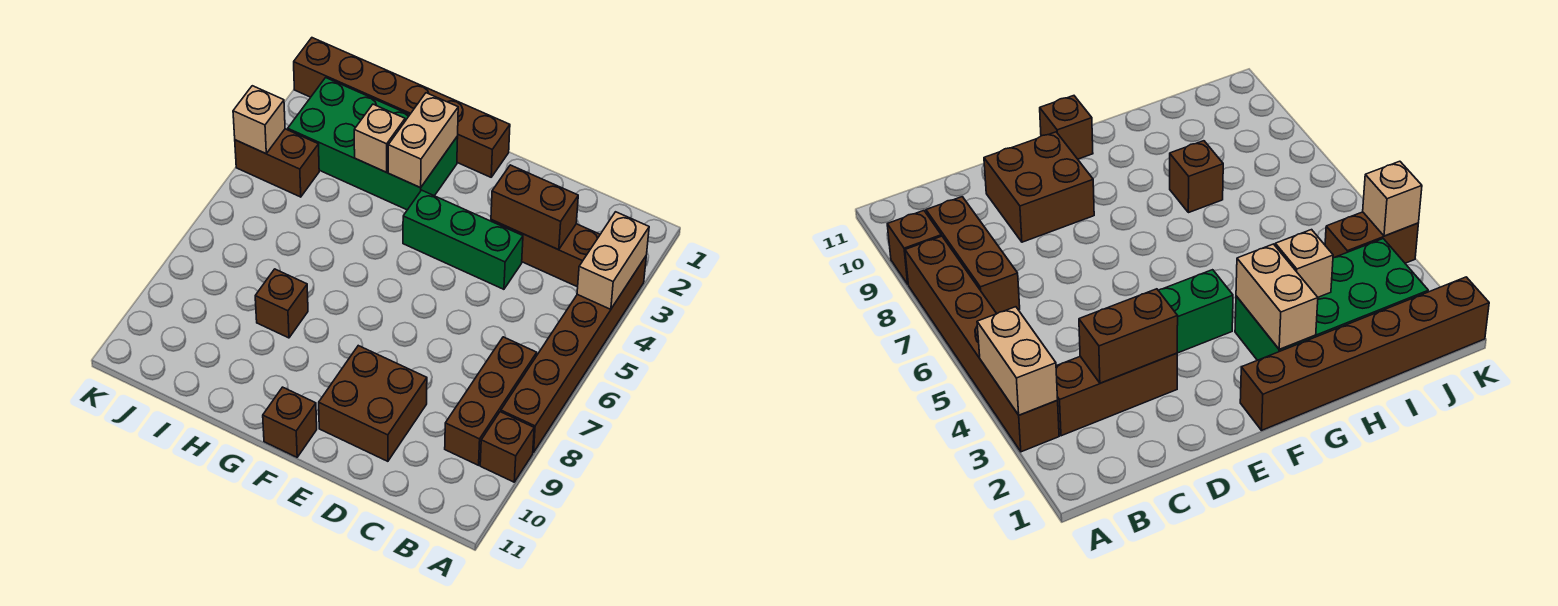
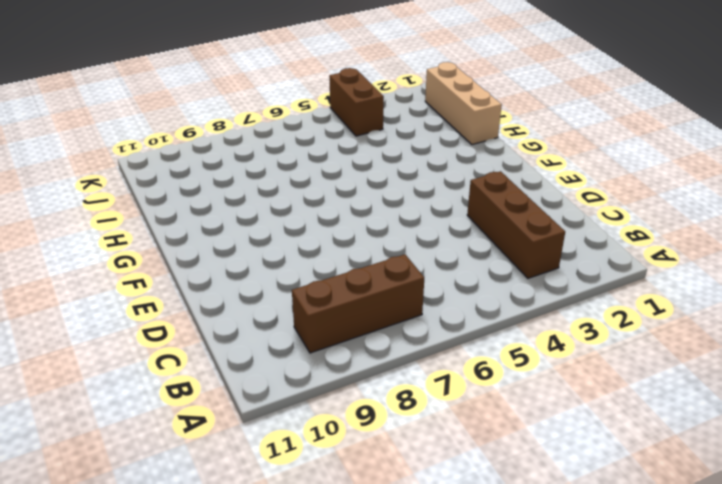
tan 1x3 brick [425,62,502,145] -> brown 1x6 brick [294,38,510,177]
none -> brown 1x6 brick [501,256,646,453]
none -> brown 1x1 brick [480,412,534,482]
none -> green 1x3 brick [403,190,523,289]

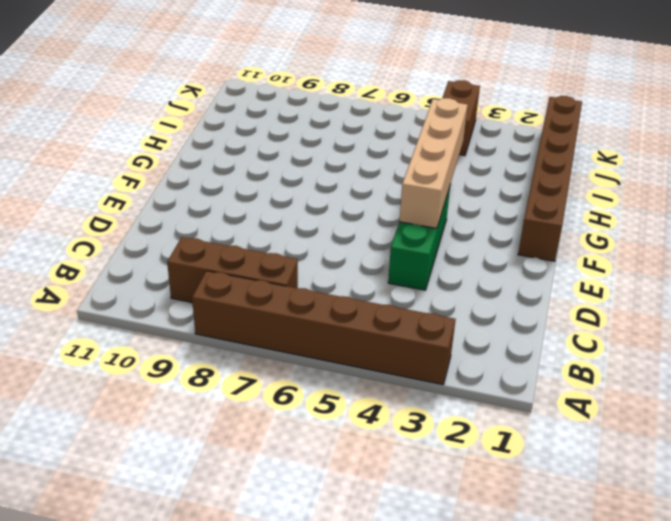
tan 1x4 brick [399,98,467,228] -> none
none -> brown 1x1 brick [480,412,534,482]
none -> brown 1x3 brick [491,220,600,287]
none -> brown 2x2 brick [319,346,427,461]

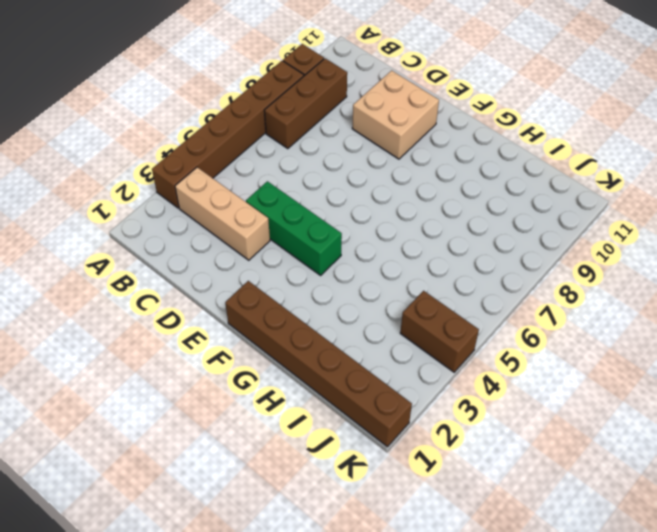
tan 1x3 brick [175,167,270,260] -> brown 1x3 brick [491,220,600,287]
tan 2x2 brick [352,71,439,159] -> brown 2x2 brick [319,346,427,461]
none -> brown 1x1 brick [263,387,317,457]
none -> green 2x4 brick [288,78,458,210]
none -> brown 1x1 brick [255,269,308,338]

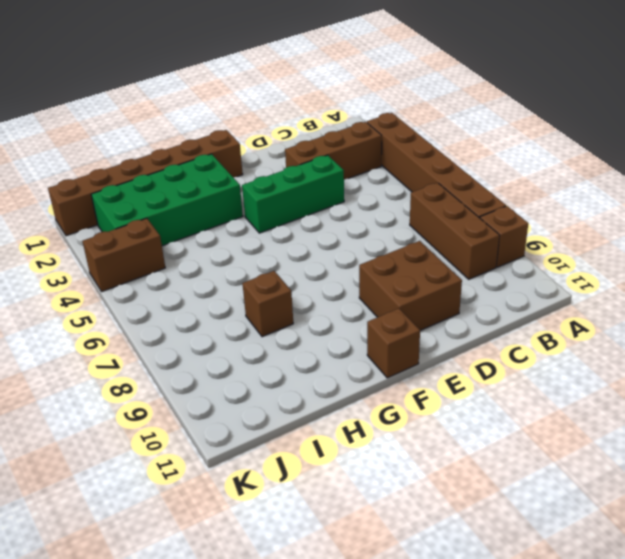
none -> tan 1x2 brick [577,212,649,309]
none -> brown 1x2 brick [491,165,578,250]
none -> tan 1x2 brick [388,93,458,188]

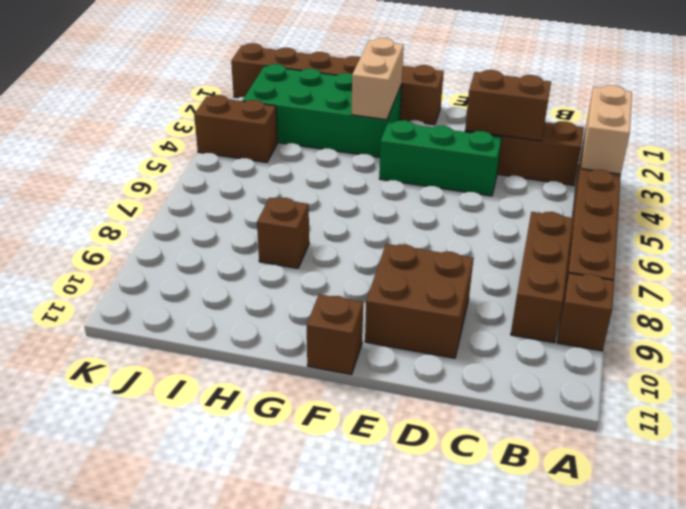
none -> tan 1x1 brick [354,104,405,172]
none -> tan 1x1 brick [233,86,285,154]

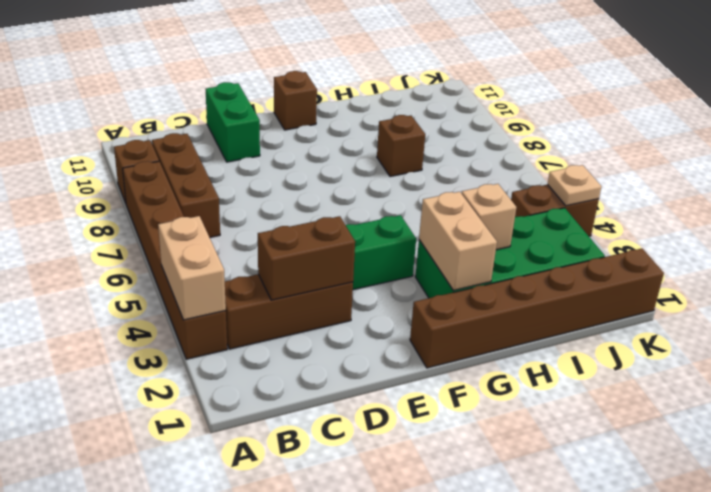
green 1x2 brick [205,82,260,162] -> brown 2x2 brick [319,346,427,461]
tan 1x1 plate [548,165,601,206] -> tan 1x1 brick [233,86,285,154]

